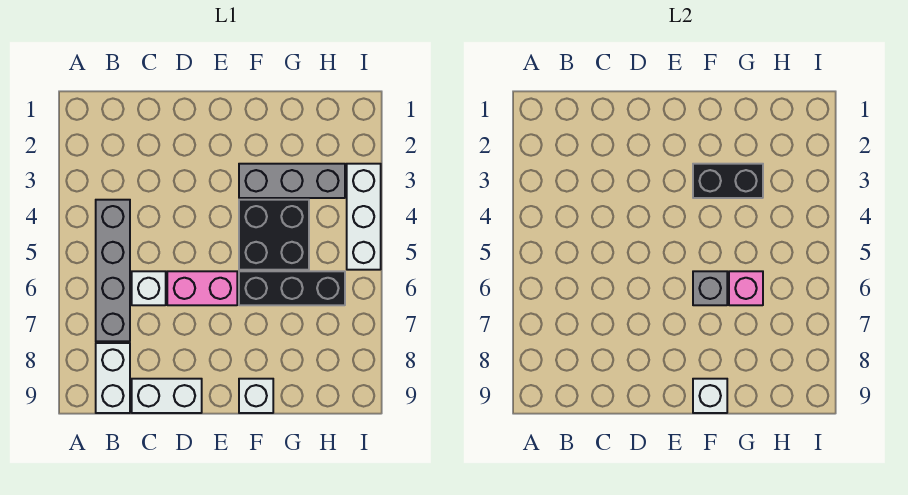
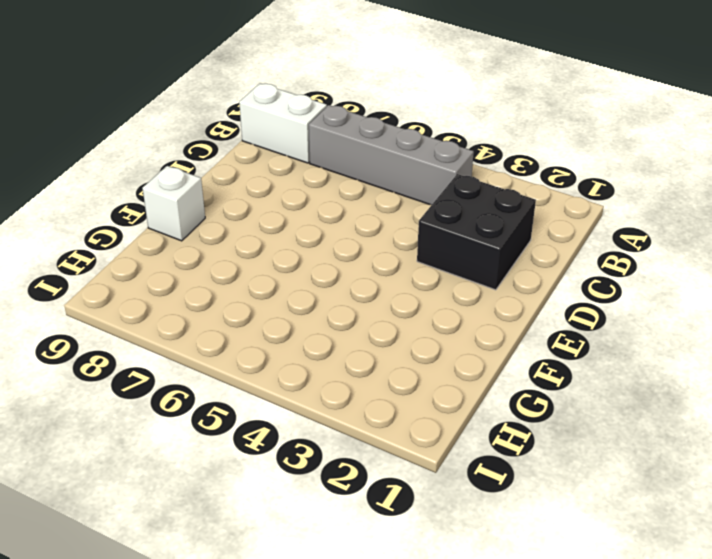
black 2x2 brick [417,174,536,290] -> black 2x2 brick moved to [239,200,309,270]
none -> white 1x1 brick [132,271,166,305]
none -> white 1x2 brick [132,379,202,413]
none -> pink 1x2 brick [167,271,237,305]

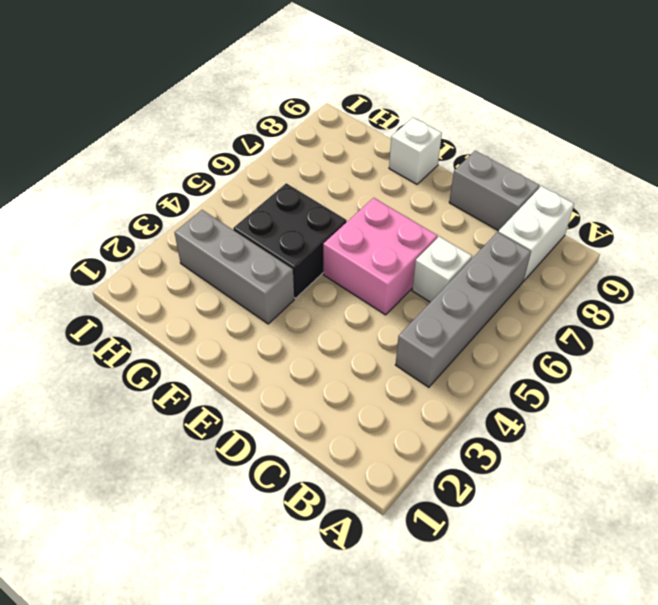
grey 1x2 brick [449,151,539,231] -> white 1x2 brick [132,379,202,413]
pink 2x2 brick [323,198,437,315] -> pink 1x2 brick [167,271,237,305]
none -> black 1x3 brick [239,271,345,305]
none -> white 1x3 brick [347,164,381,270]
none -> black 1x2 brick [693,164,763,198]

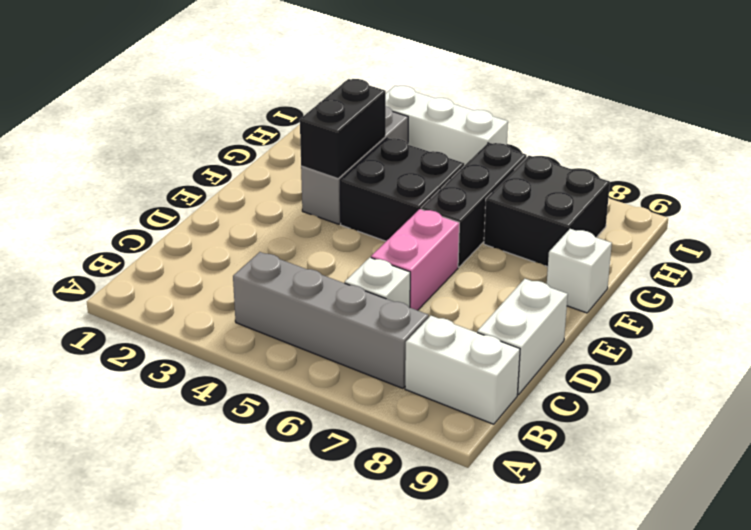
black 2x2 brick [484,156,610,267] -> none
none -> grey 1x1 brick [693,271,727,305]
none -> white 1x1 brick [693,379,727,413]
none -> pink 1x1 brick [729,271,763,305]

